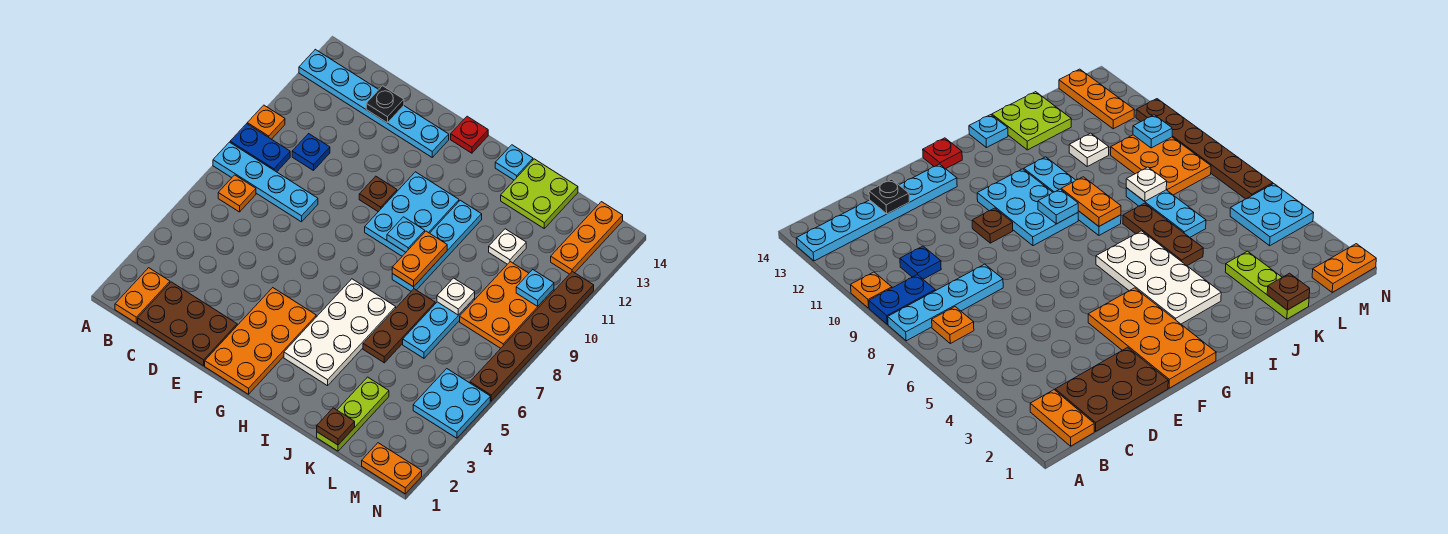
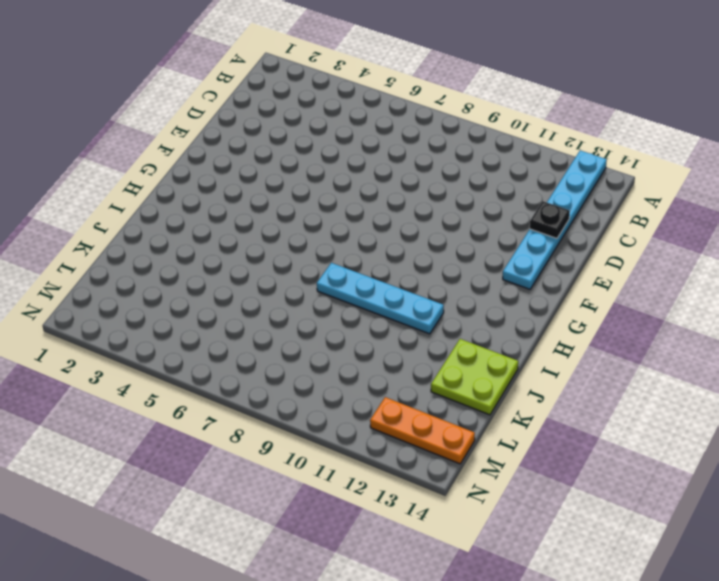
none -> cyan 1x4 plate [213,142,318,222]
none -> blue 1x2 plate [230,124,290,172]
none -> orange 1x1 plate [247,105,285,139]
none -> orange 1x2 plate [115,268,170,323]

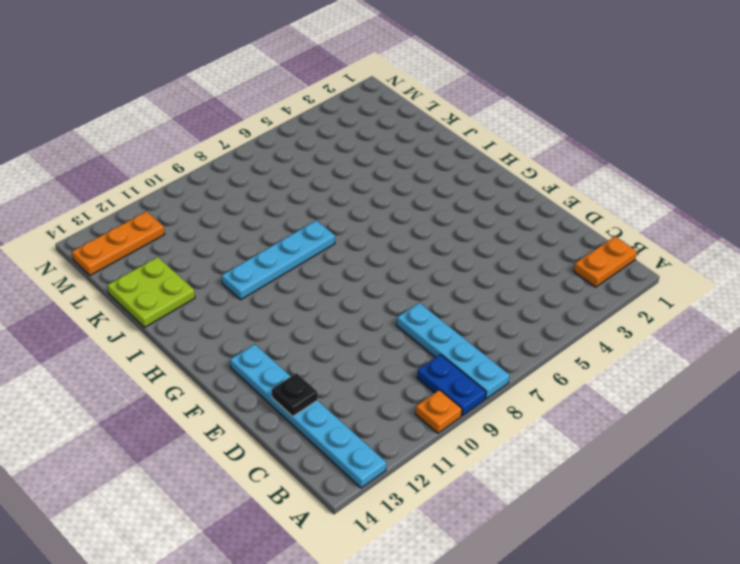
none -> orange 1x1 plate [218,175,256,212]
none -> brown 2x3 plate [138,282,237,366]
none -> blue 1x1 plate [292,134,330,171]
none -> orange 2x4 plate [205,288,316,394]

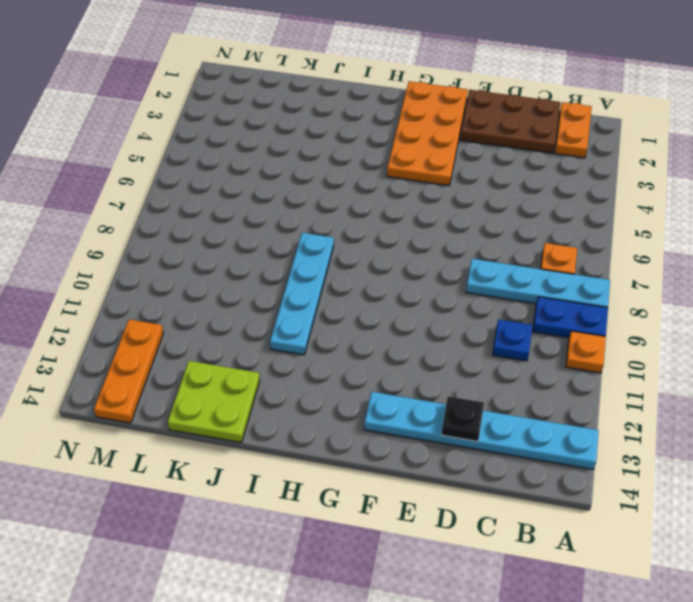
none -> brown 1x1 plate [359,176,397,212]
none -> cyan 2x3 plate [365,172,459,256]
none -> red 1x1 plate [451,116,488,153]
none -> white 2x4 plate [284,279,396,386]

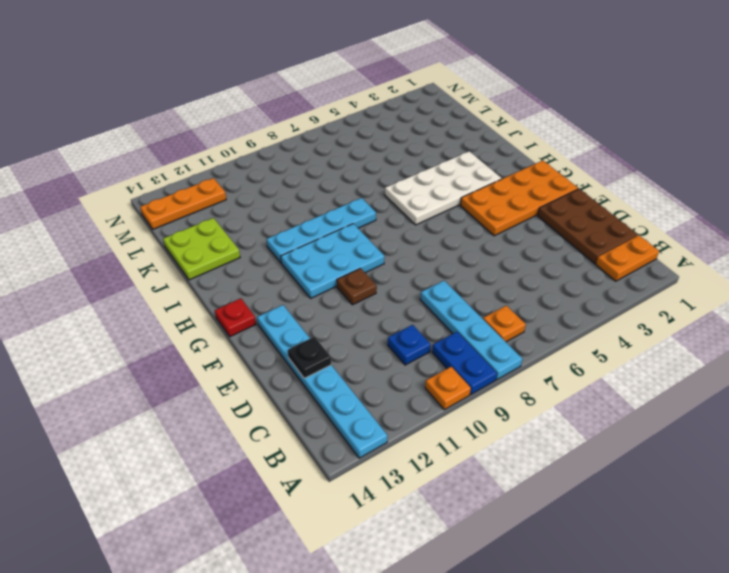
none -> cyan 1x1 plate [495,145,533,180]
none -> brown 1x3 plate [363,289,435,363]
none -> lime 1x3 plate [317,377,389,451]
none -> cyan 1x3 plate [403,298,475,358]

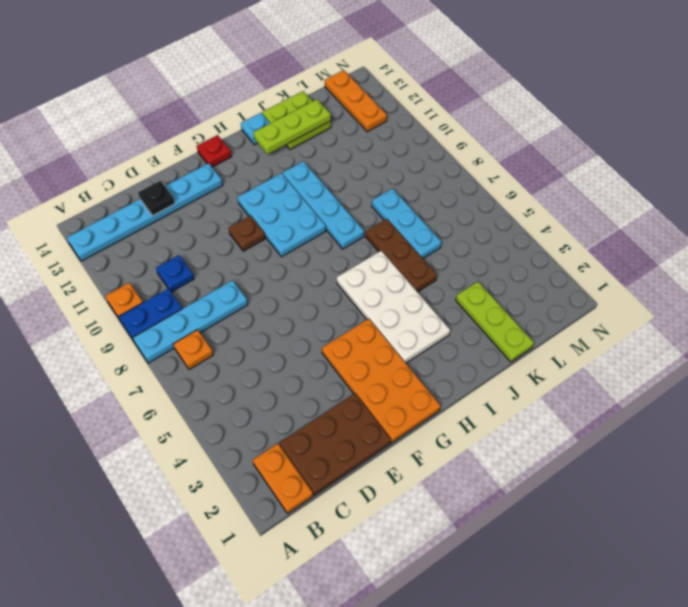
lime 1x3 plate [253,99,331,154] -> none
none -> white 1x1 plate [489,229,526,264]
none -> orange 2x3 plate [460,262,554,348]
none -> orange 1x2 plate [362,443,422,494]
none -> cyan 2x2 plate [413,369,490,438]

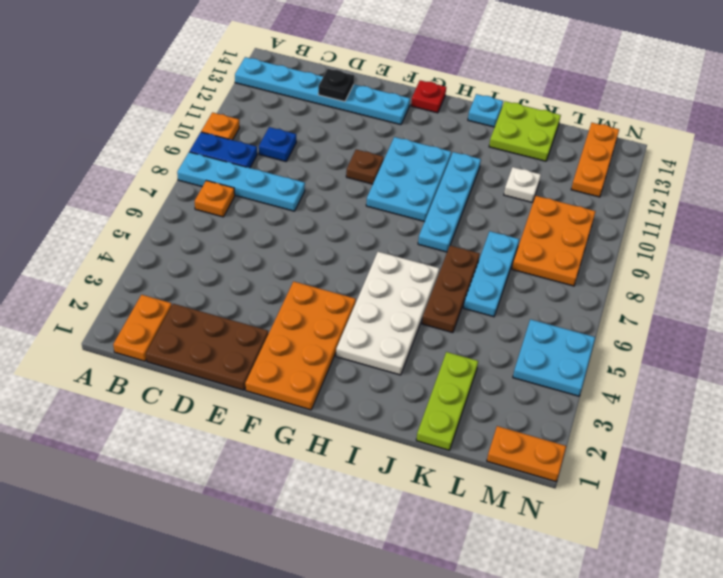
none -> brown 1x6 plate [470,271,594,401]
none -> cyan 1x1 plate [387,217,425,252]
none -> orange 1x2 plate [392,231,447,287]
none -> brown 1x1 plate [317,408,355,445]

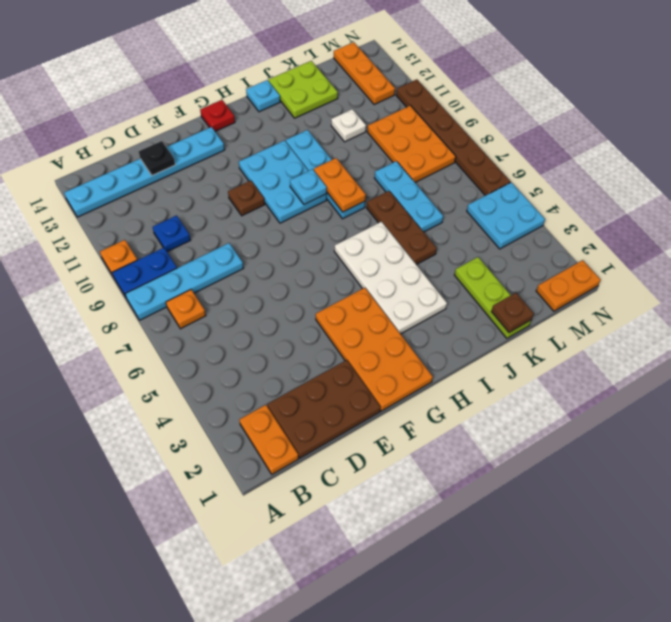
none -> white 1x1 plate [437,278,475,315]
none -> cyan 1x1 plate [516,270,554,306]

